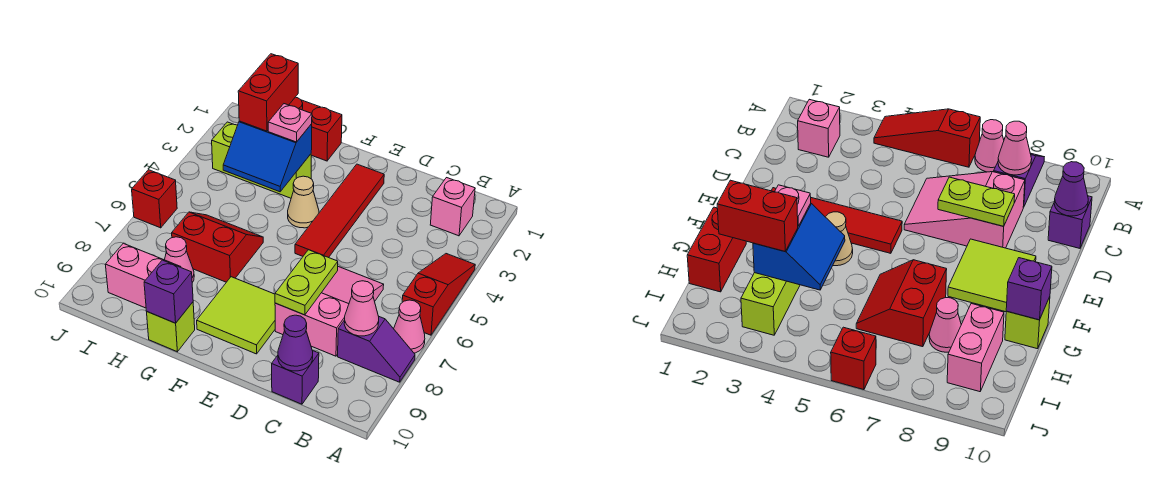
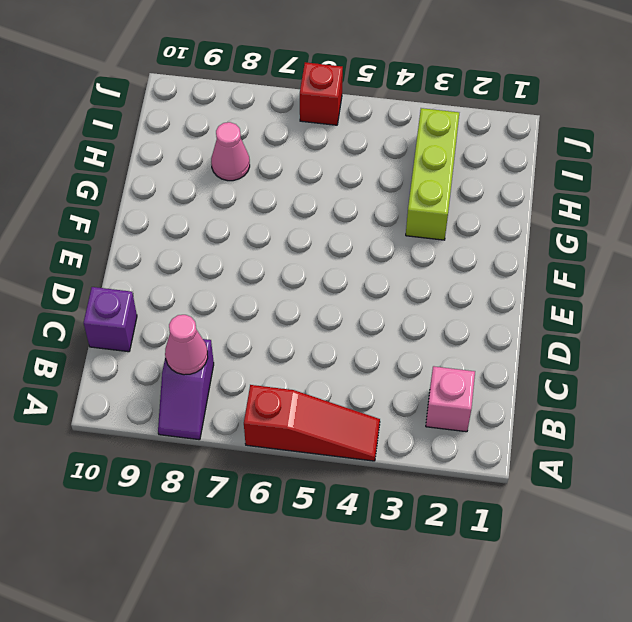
none -> pink 1x1 cone [394,300,425,353]
none -> pink 2x3 slope [275,267,384,356]
none -> red 1x4 tile [295,164,384,258]

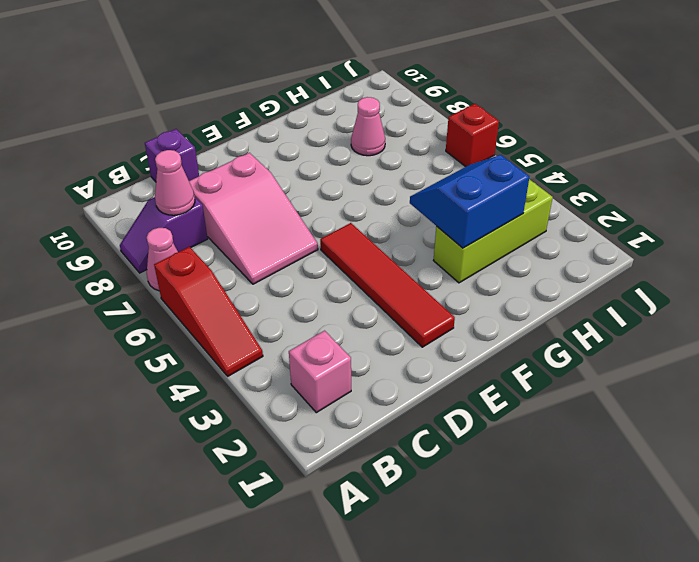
none -> lime 2x2 tile [197,277,275,354]
none -> tan 1x1 cone [288,176,319,228]
none -> red 1x2 brick [289,97,342,161]

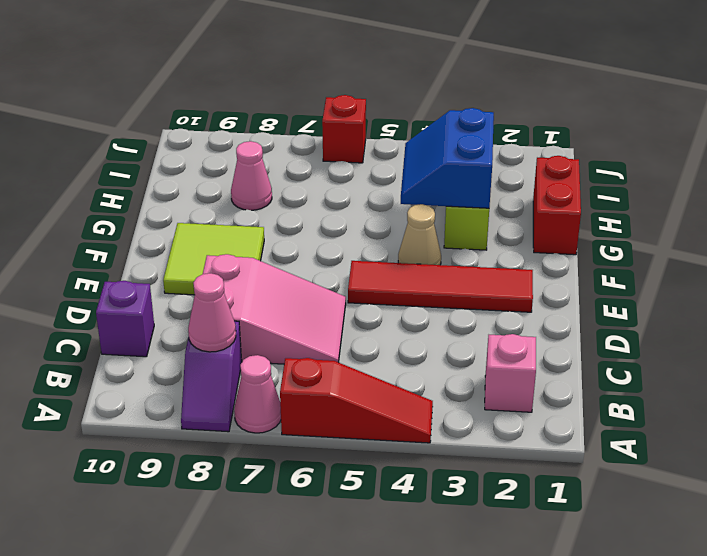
none -> red 2x2 slope [172,212,263,282]
none -> lime 1x1 brick [147,302,195,352]
none -> pink 1x2 brick [105,243,181,308]

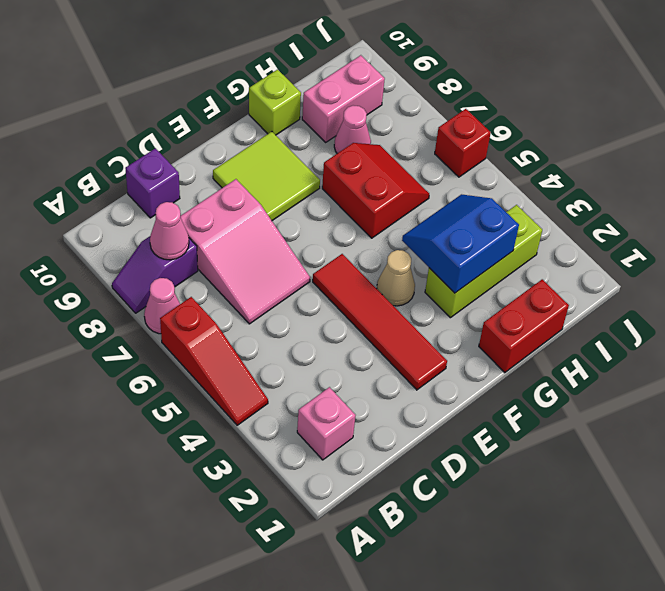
red 2x2 slope [322,143,429,238] -> red 2x2 slope turned to [172,212,263,282]
none -> purple 1x1 cone [278,315,313,371]
none -> lime 1x2 plate [275,250,338,315]
none -> purple 1x1 brick [144,260,193,323]

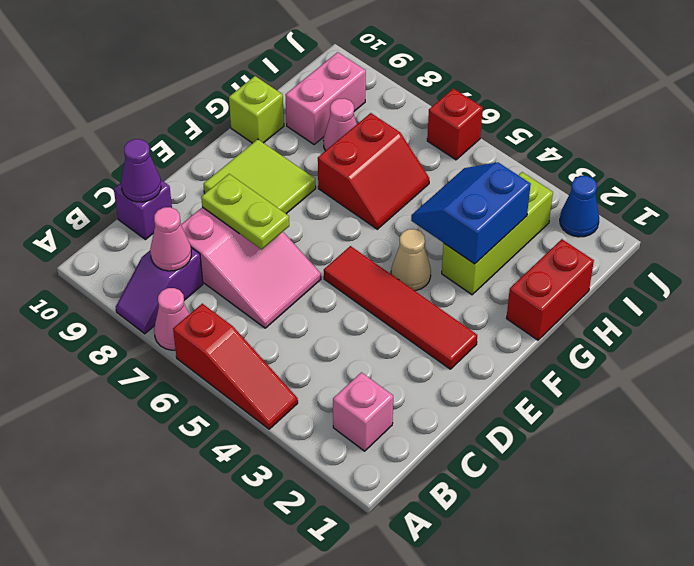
blue 1x1 cone [560,176,599,237] -> none
none -> purple 1x1 brick [144,260,193,323]
none -> pink 1x1 plate [268,104,312,142]
none -> red 1x2 brick [238,54,298,131]

